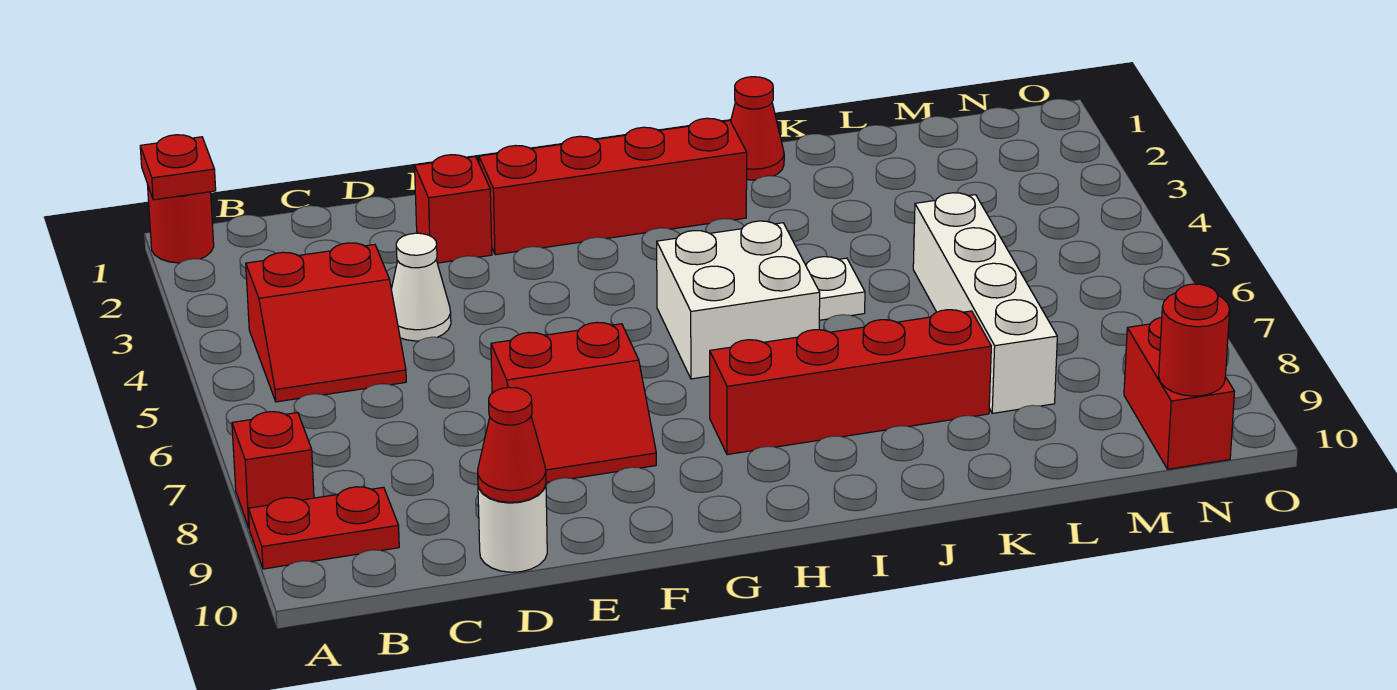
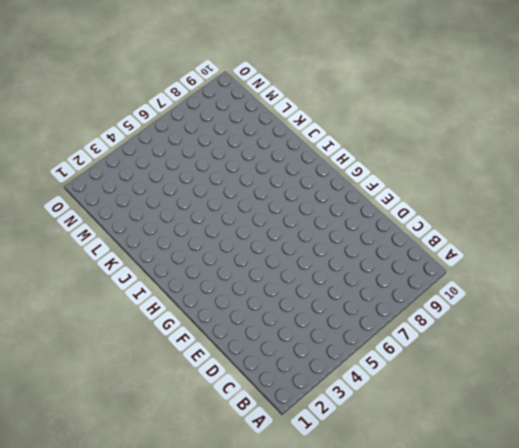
none -> red 1x1 round brick [147,184,214,263]
none -> red 1x1 brick [232,412,314,527]
none -> red 1x2 plate [248,487,399,569]

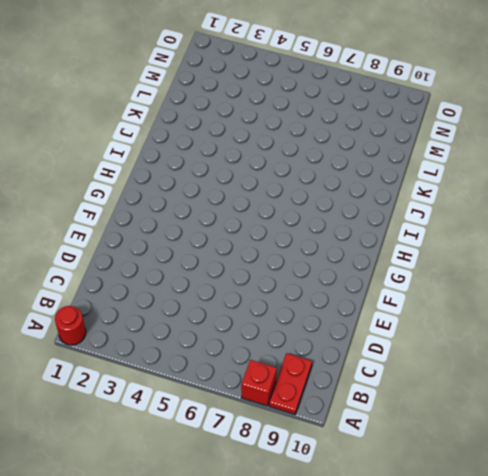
none -> red 2x2 slope [246,243,406,402]
none -> white 1x1 cone [391,233,451,341]
none -> white 1x1 round brick [478,485,547,572]

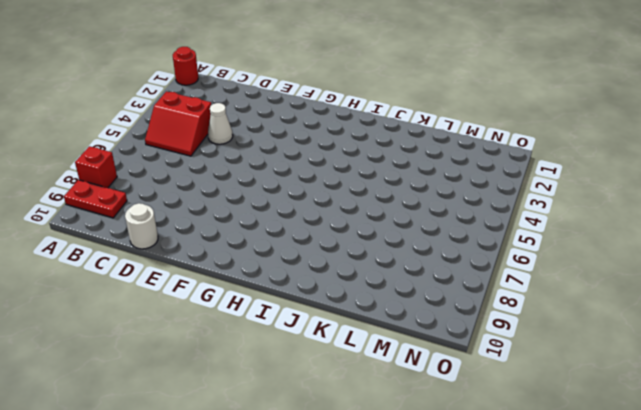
none -> red 1x1 brick [415,155,492,263]
none -> red 2x2 slope [491,322,656,483]
none -> red 1x4 brick [479,118,747,255]

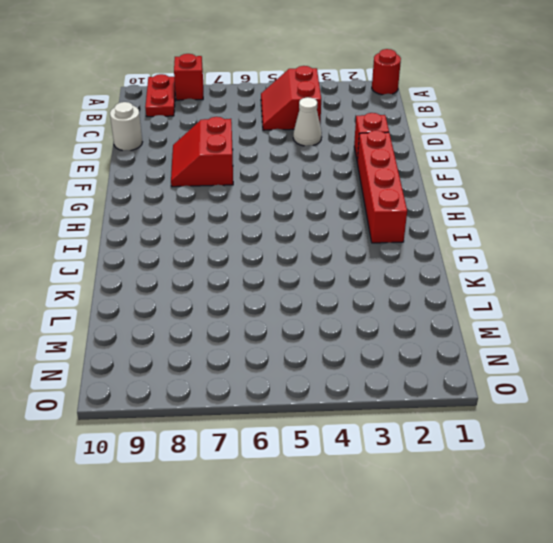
none -> white 2x2 brick [657,221,820,379]
none -> red 1x4 brick [710,310,991,455]
none -> red 1x1 cone [731,77,784,180]

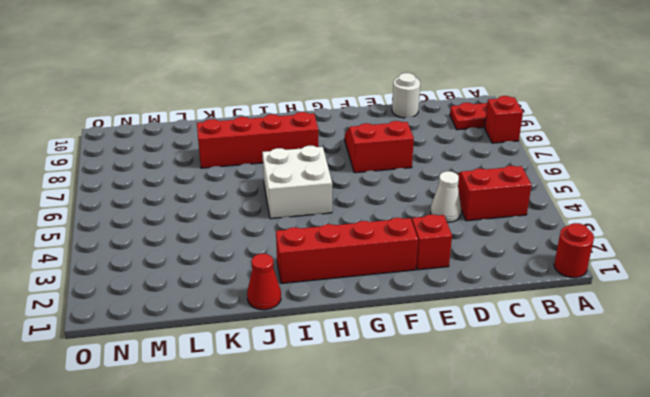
none -> white 1x1 plate [805,256,865,320]
none -> white 1x4 brick [913,193,1057,413]
none -> red 1x2 brick [1124,317,1235,469]

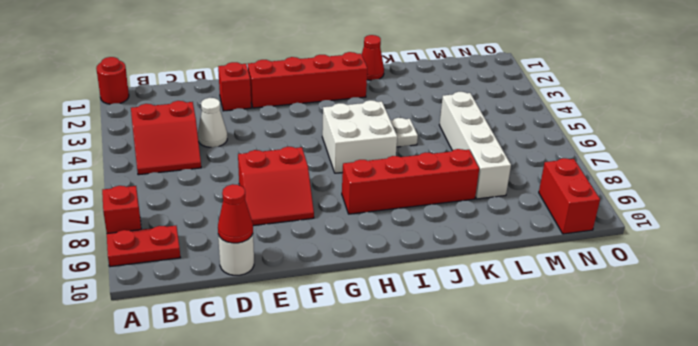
none -> red 1x1 plate [140,135,216,200]
none -> red 1x1 round brick [1159,284,1230,396]

